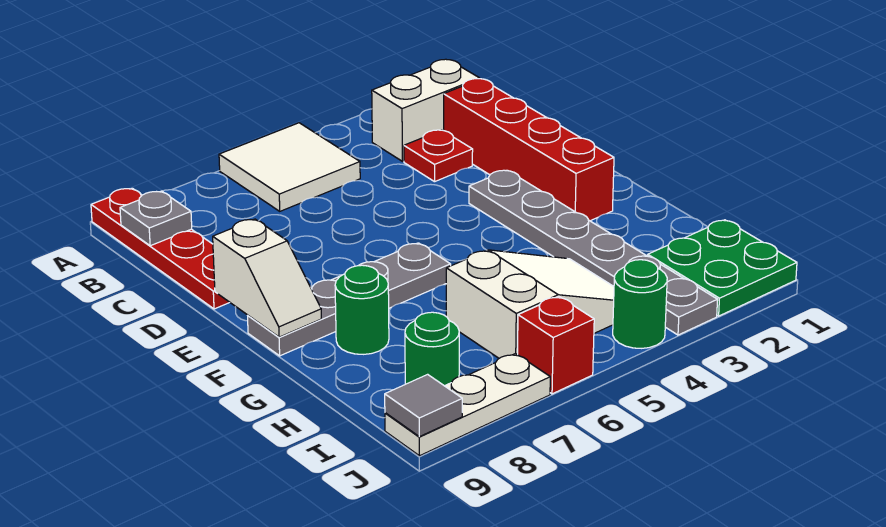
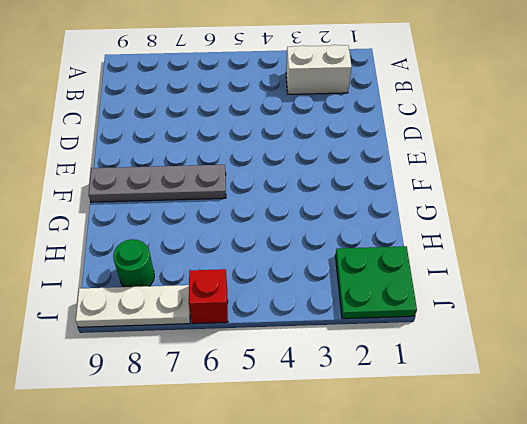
none -> white 2x2 tile [219,123,360,211]
none -> red 1x4 plate [91,188,230,309]
none -> red 1x4 brick [444,79,614,221]

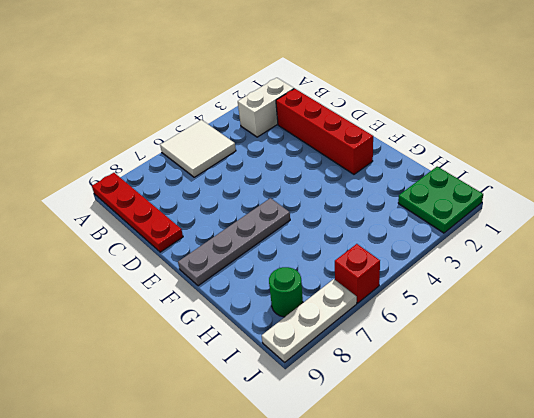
none -> red 1x1 plate [404,130,473,182]
none -> grey 1x6 plate [469,170,718,335]
none -> green 1x1 round brick [335,265,389,354]

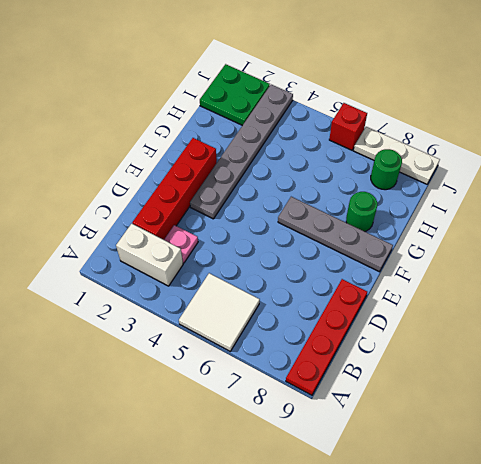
pink 1x1 plate [164,225,198,263] -> red 1x1 plate [404,130,473,182]
none -> white 2x3 slope [446,250,614,358]
none -> green 1x1 round brick [613,260,667,348]
none -> grey 1x1 plate [120,191,192,246]

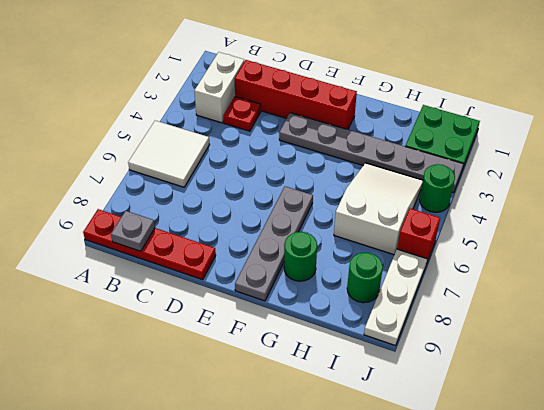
none -> white 1x2 slope [213,219,321,337]
none -> grey 1x1 tile [385,374,462,437]

